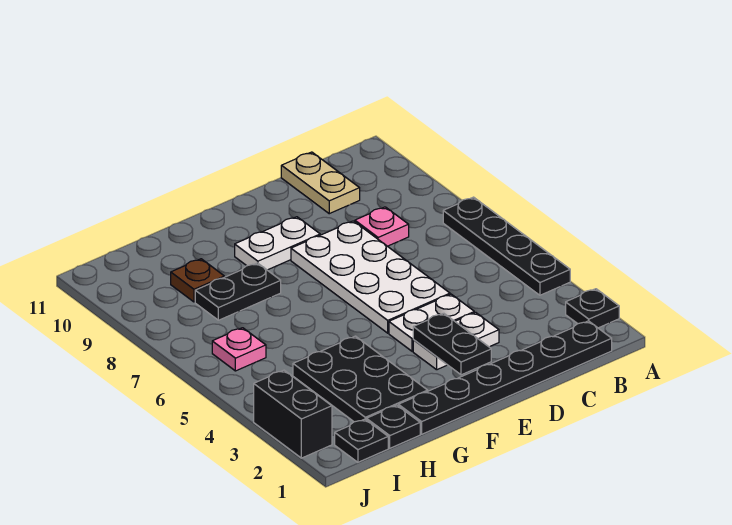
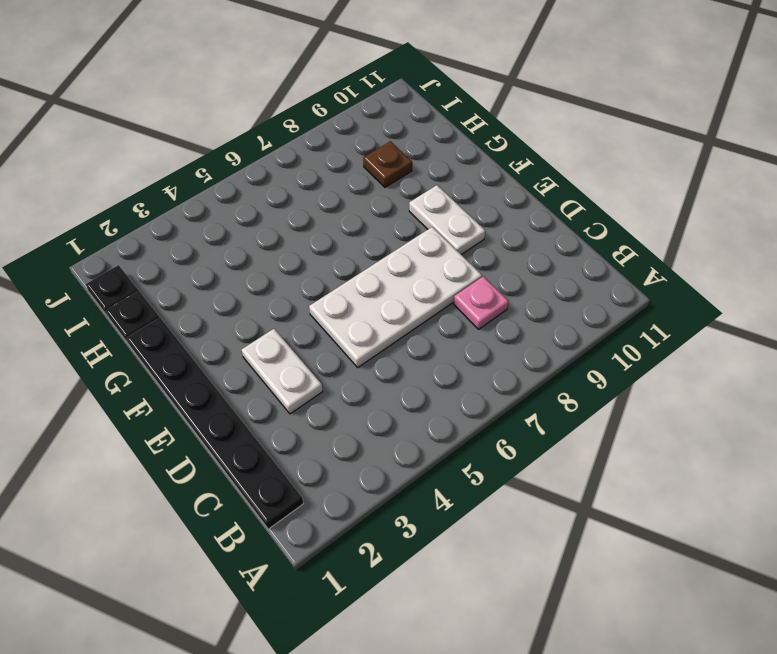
none -> black 1x1 plate [566,289,619,328]
none -> black 1x4 plate [443,197,570,295]
none -> tan 1x2 plate [281,152,360,214]

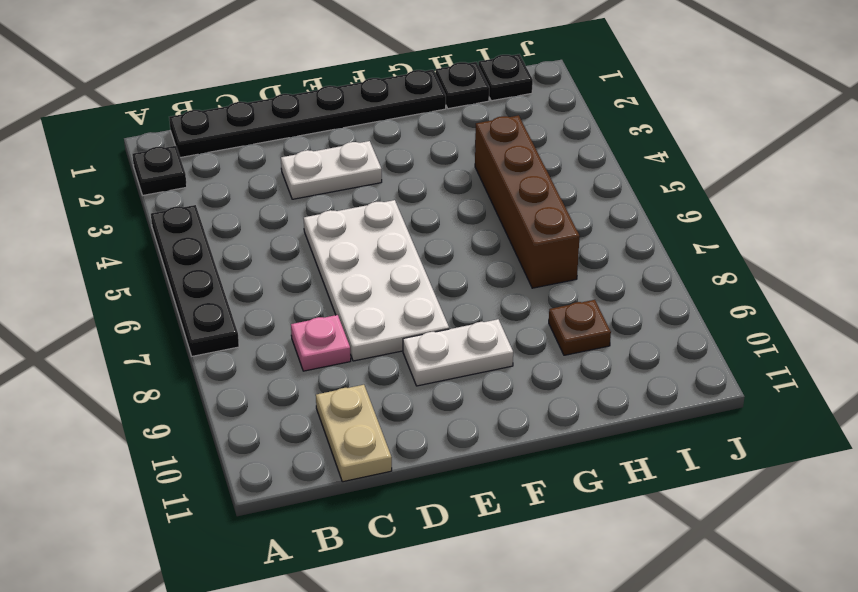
brown 1x4 brick [475,115,580,288] -> black 2x3 plate [293,336,428,422]
none -> white 1x2 plate [389,294,474,351]
none -> black 1x2 plate [195,263,281,320]
none -> pink 1x1 plate [212,328,266,371]

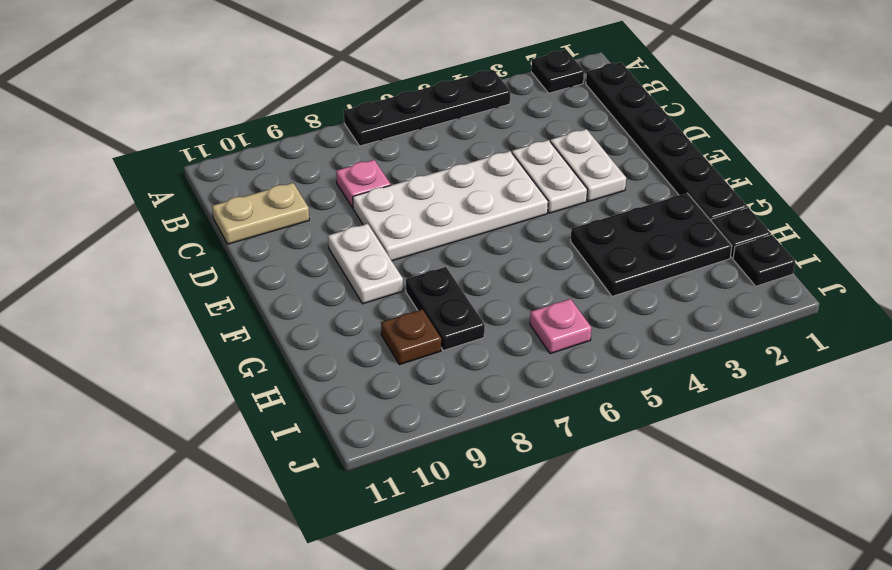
none -> black 1x2 brick [254,370,332,458]
none -> black 1x2 plate [413,313,491,375]

